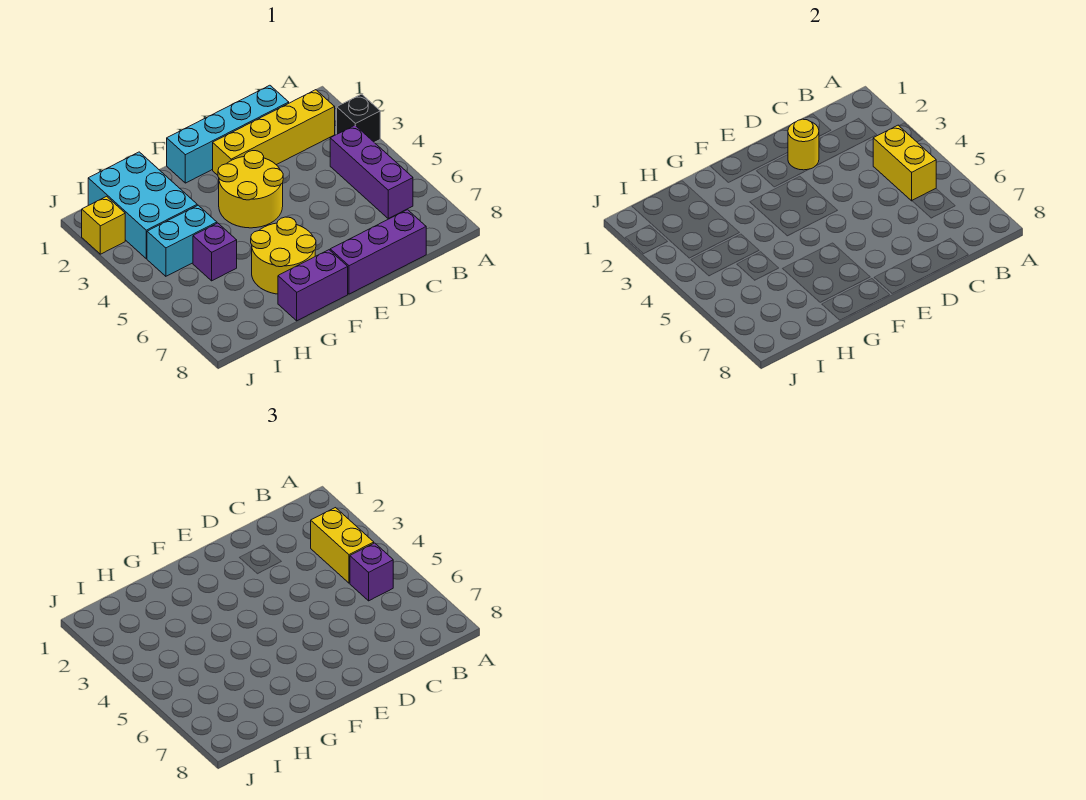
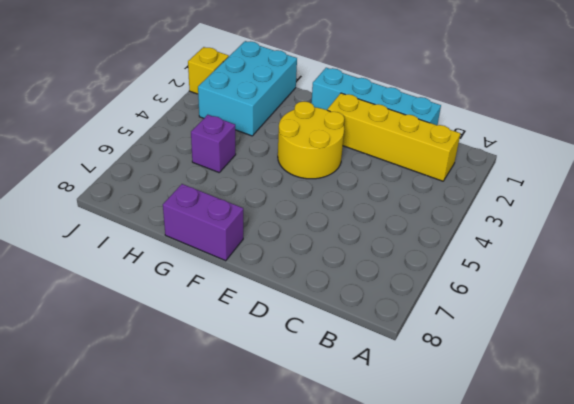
none -> black 1x1 brick [337,94,380,142]
none -> purple 1x3 brick [330,125,413,218]
none -> purple 1x3 brick [330,210,426,294]

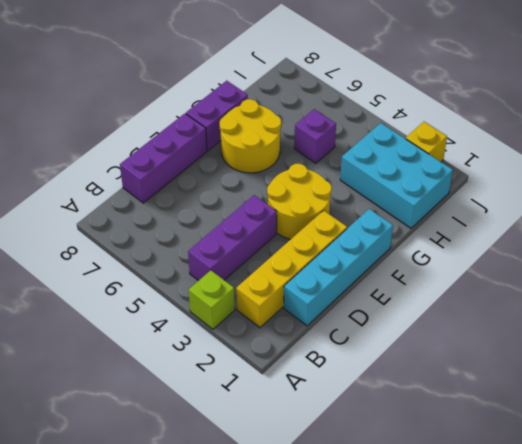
lime 1x1 brick [189,270,235,329] -> black 1x1 brick [337,94,380,142]
purple 1x3 brick [188,195,277,281] -> purple 1x3 brick turned to [330,125,413,218]
none -> cyan 1x2 brick [147,205,217,276]
none -> yellow 1x2 brick [873,125,936,201]
none -> yellow 1x1 round brick [788,119,819,170]

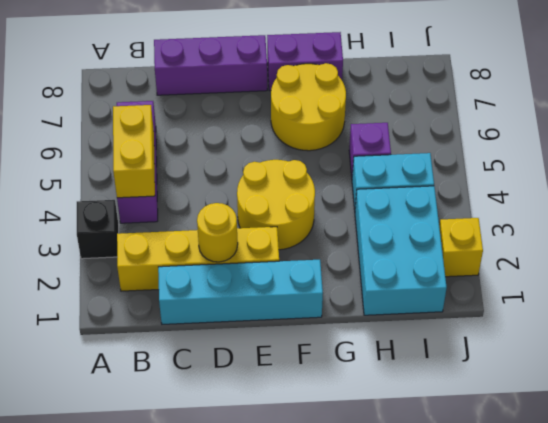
none -> yellow 1x2 brick [311,508,374,583]
none -> purple 1x1 brick [350,543,393,601]

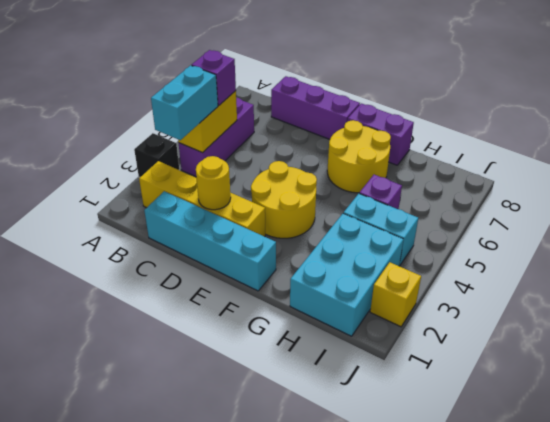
cyan 1x2 brick [151,65,218,140] -> yellow 1x2 brick [311,508,374,583]

